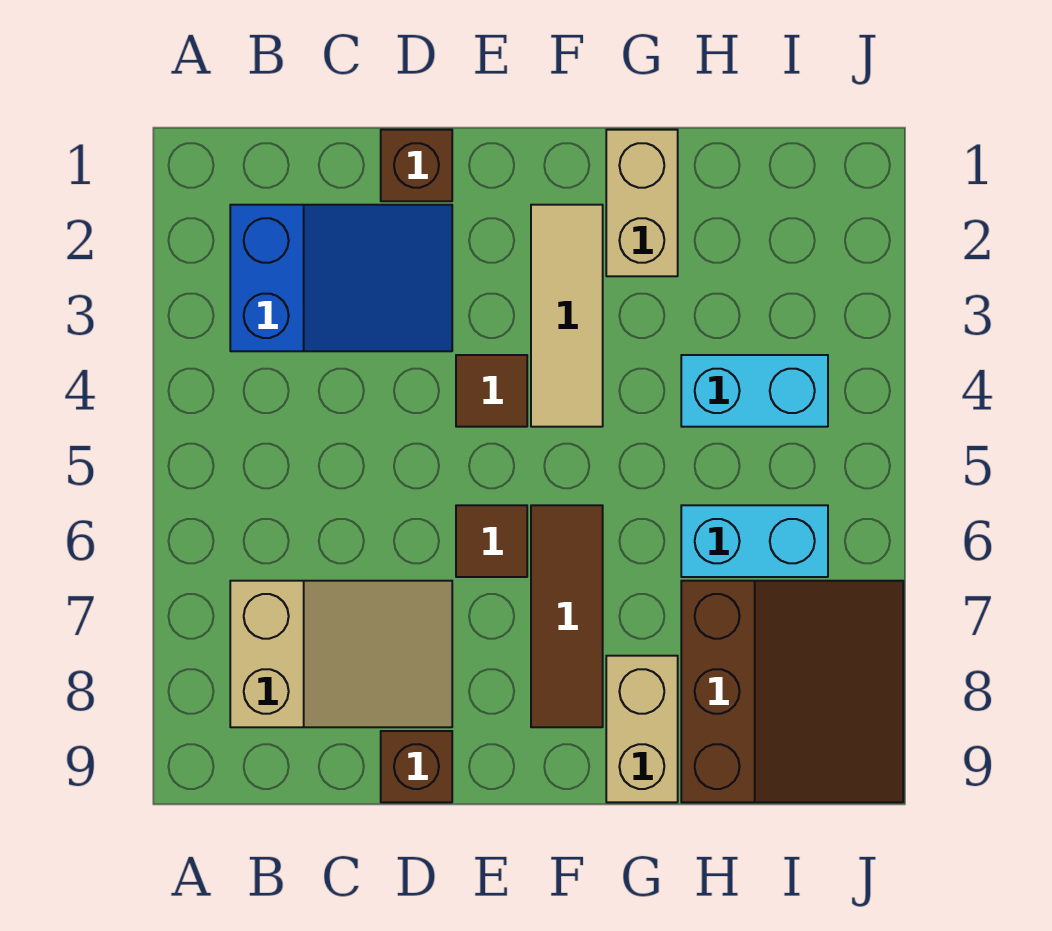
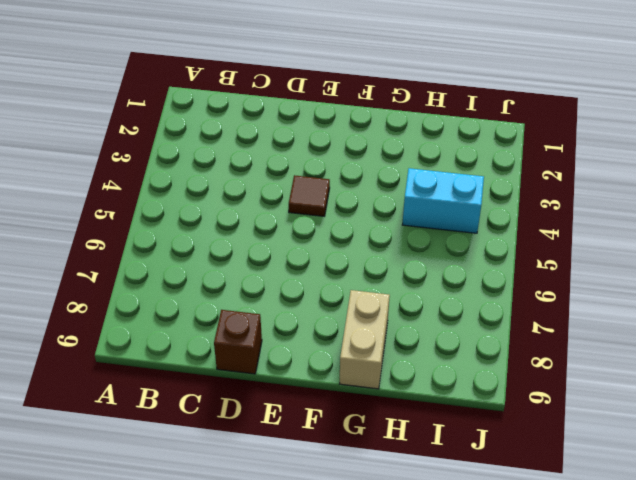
none -> blue 2x3 slope [230,205,452,351]
none -> tan 2x3 slope [230,581,452,727]
none -> brown 1x1 brick [381,130,452,201]

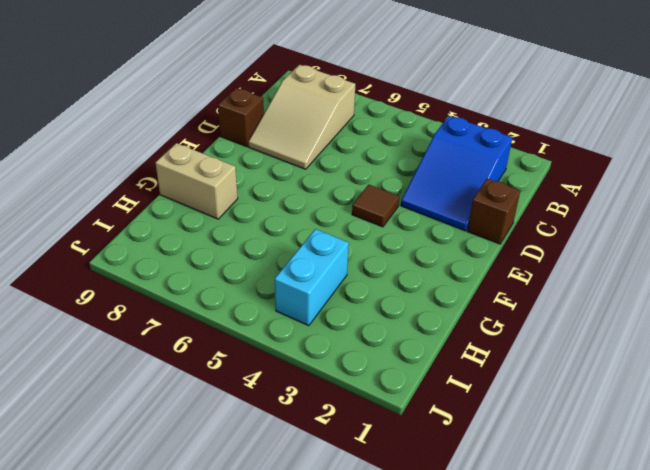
none -> brown 1x1 tile [456,505,527,577]
none -> tan 1x3 tile [531,205,603,427]
none -> brown 1x3 tile [531,505,603,727]

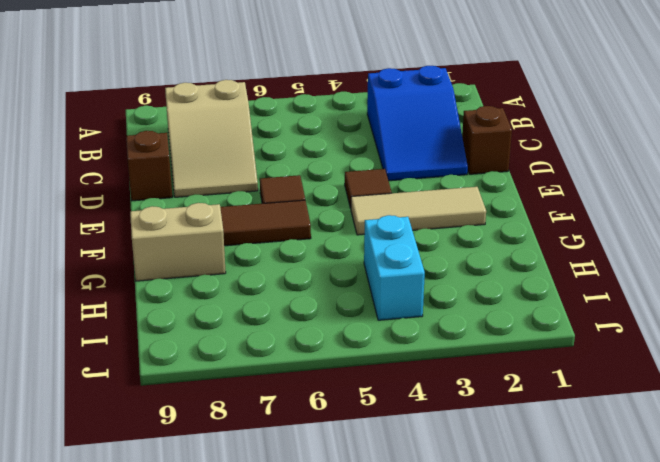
none -> tan 1x2 brick [606,130,678,276]
none -> cyan 1x2 brick [681,505,828,577]
none -> brown 3x3 slope [681,581,903,802]

